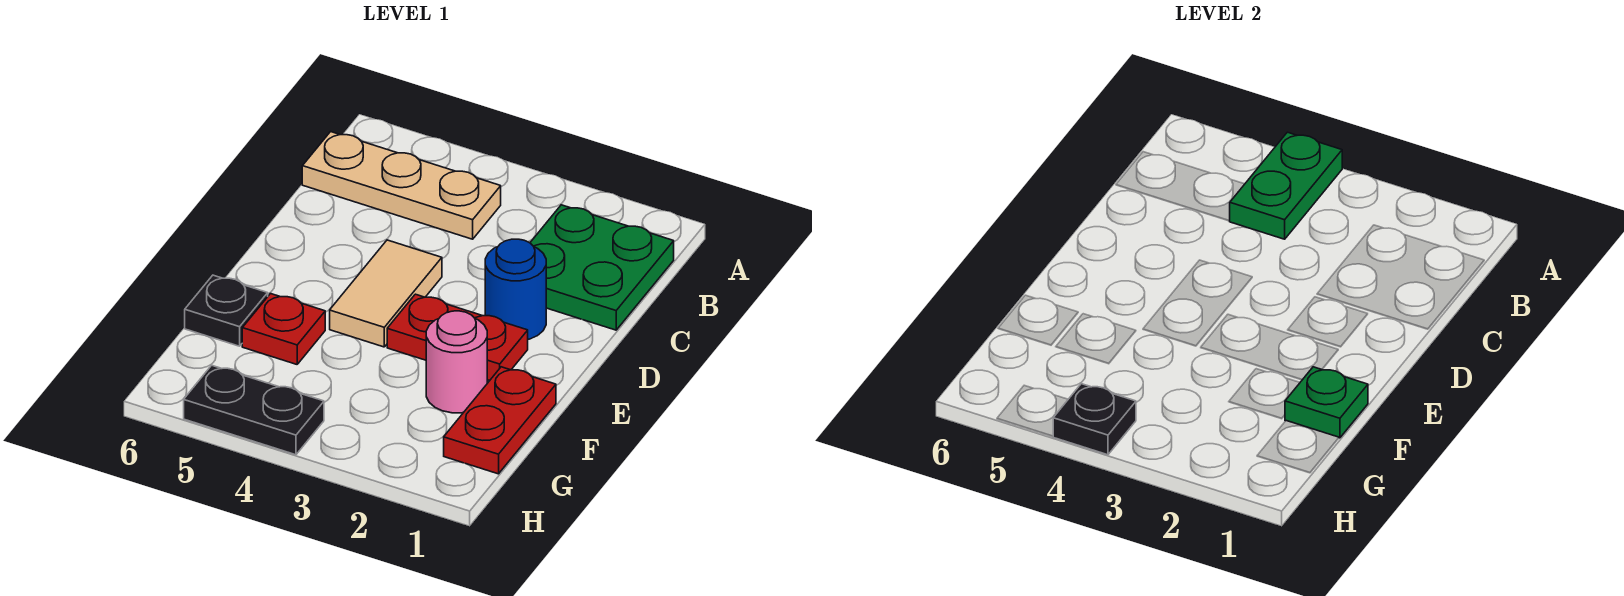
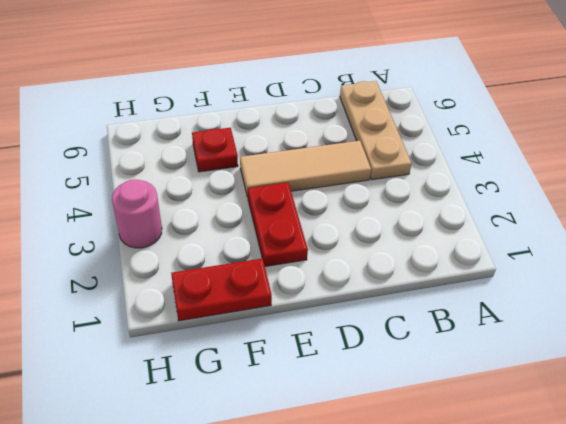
tan 1x3 tile [240,141,371,197] -> tan 1x2 tile [330,240,442,347]
pink 1x1 round brick [112,179,162,248] -> pink 1x1 round brick moved to [426,311,487,413]
none -> green 2x2 plate [530,205,674,330]
none -> blue 1x1 round brick [485,239,546,339]
none -> black 1x1 plate [185,275,268,346]

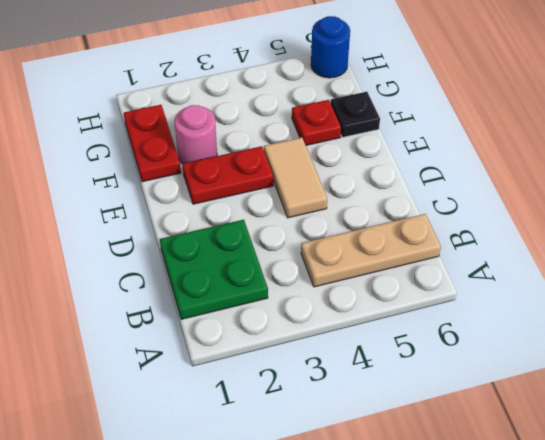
blue 1x1 round brick [311,16,350,78] -> blue 1x1 round brick moved to [485,239,546,339]
none -> black 1x2 plate [184,365,324,455]
none -> green 1x2 plate [1230,132,1342,239]
none -> green 1x1 plate [1285,367,1368,438]

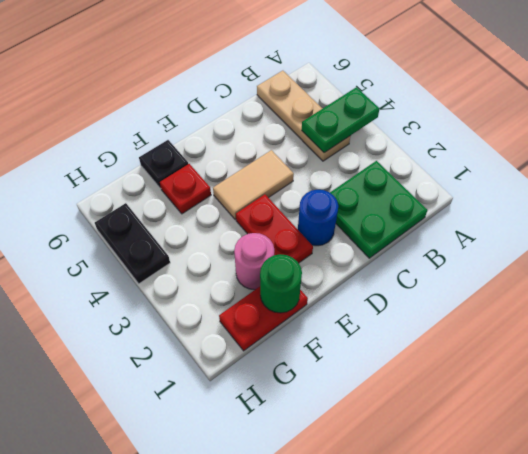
green 1x1 round brick [260,254,302,313] -> green 1x1 plate [1285,367,1368,438]
none -> black 1x1 plate [1053,384,1136,455]

